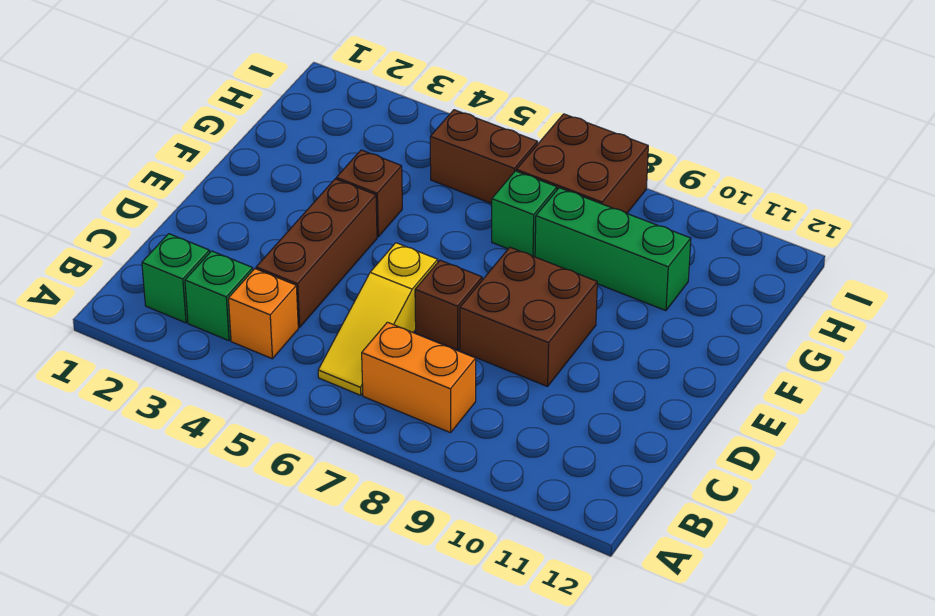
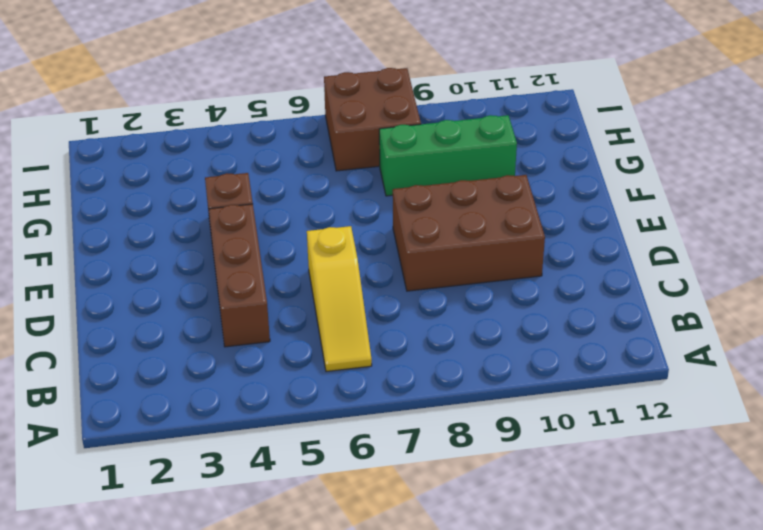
brown 2x3 brick [393,175,545,291] -> brown 2x2 brick [460,247,597,387]
none -> green 1x1 brick [142,234,210,323]
none -> green 1x1 brick [185,251,253,341]
none -> orange 1x1 brick [228,269,298,359]

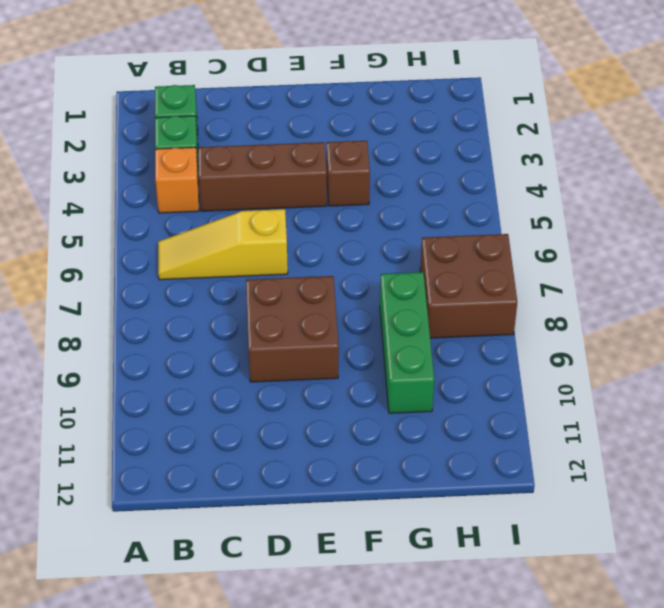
none -> orange 1x2 brick [362,322,476,433]
none -> brown 1x1 brick [415,260,482,350]
none -> green 1x1 brick [492,171,557,257]

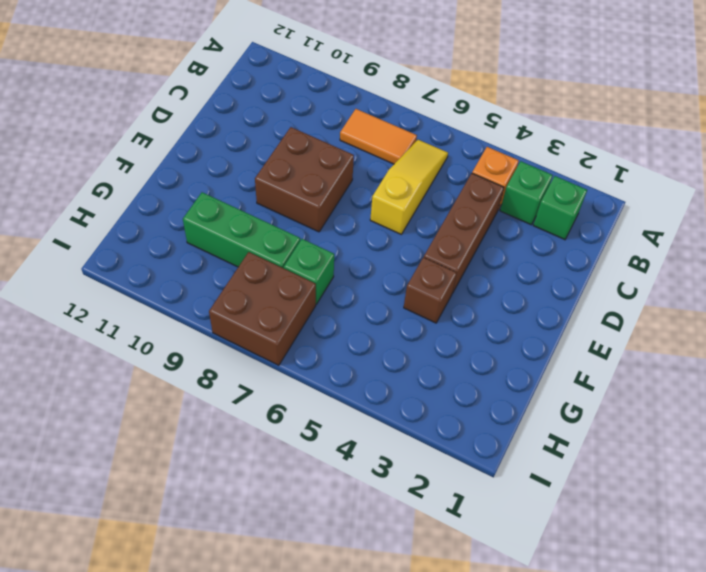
orange 1x2 tile [340,109,417,164] -> orange 1x2 brick [362,322,476,433]
none -> brown 1x1 brick [415,260,482,350]
none -> brown 1x2 brick [430,110,538,204]

